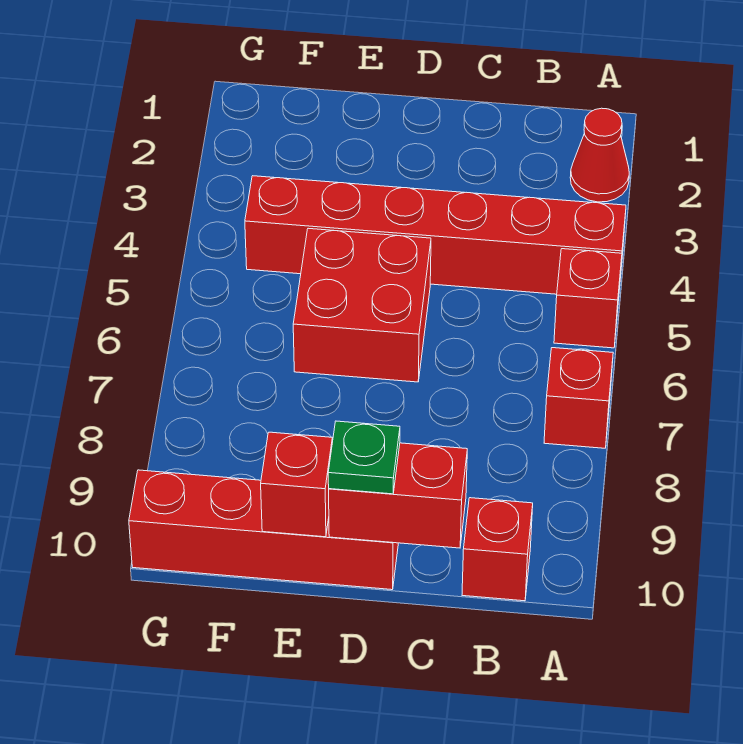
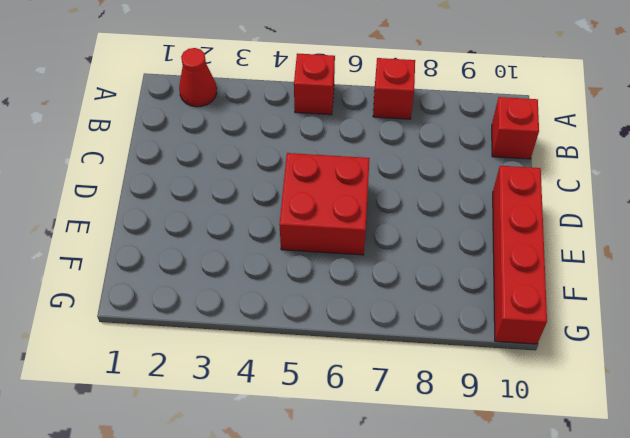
none -> red 1x6 brick [245,176,626,294]
none -> red 1x2 brick [329,443,467,548]

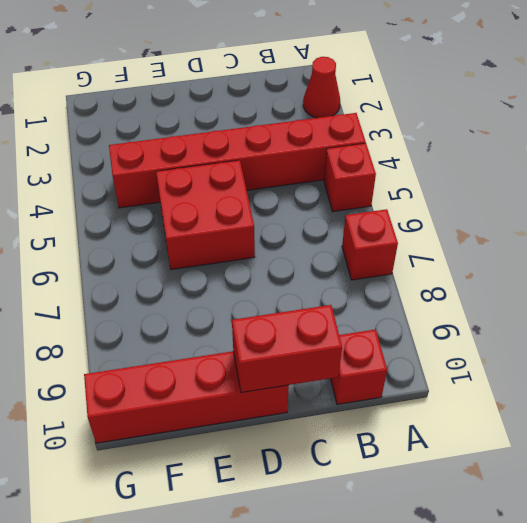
none -> red 1x1 brick [261,432,332,537]
none -> green 1x1 plate [328,421,400,494]

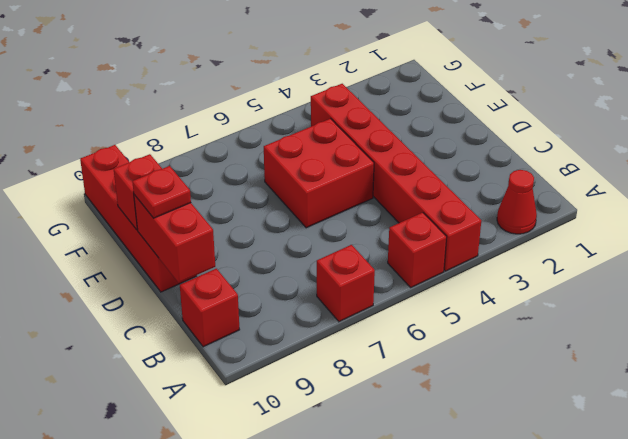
red 1x1 plate [132,166,191,218] -> green 1x1 plate [328,421,400,494]

